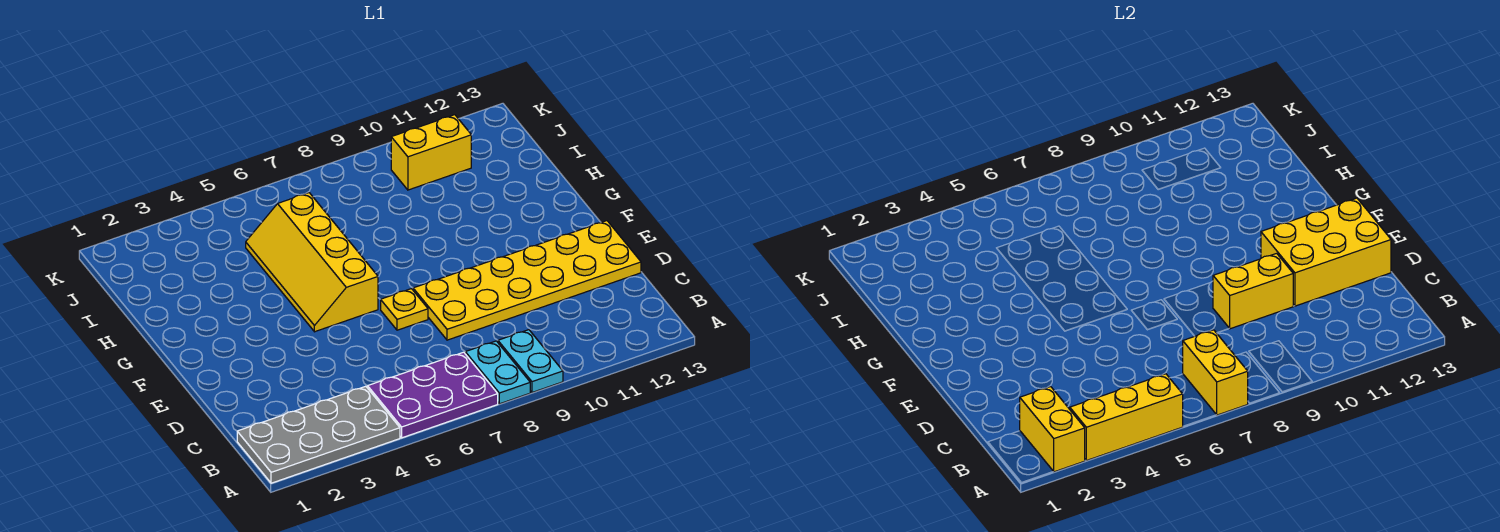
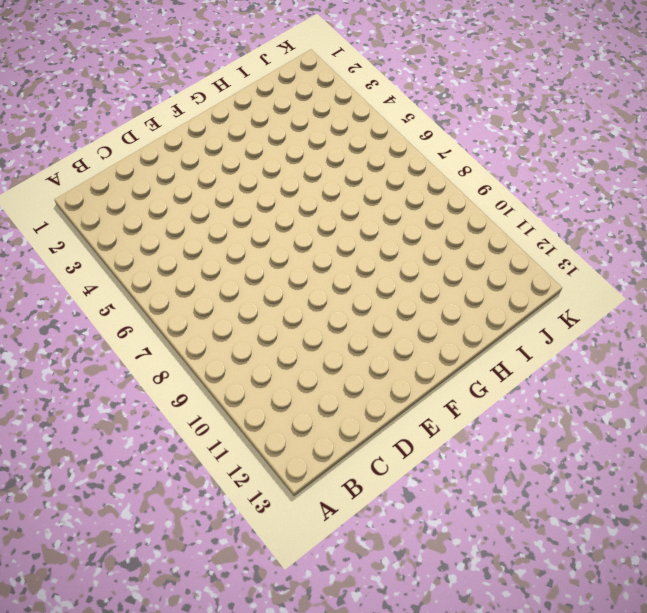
none -> grey 2x4 plate [237,386,400,483]
none -> purple 2x3 plate [368,352,498,438]
none -> cyan 1x2 plate [465,341,530,404]

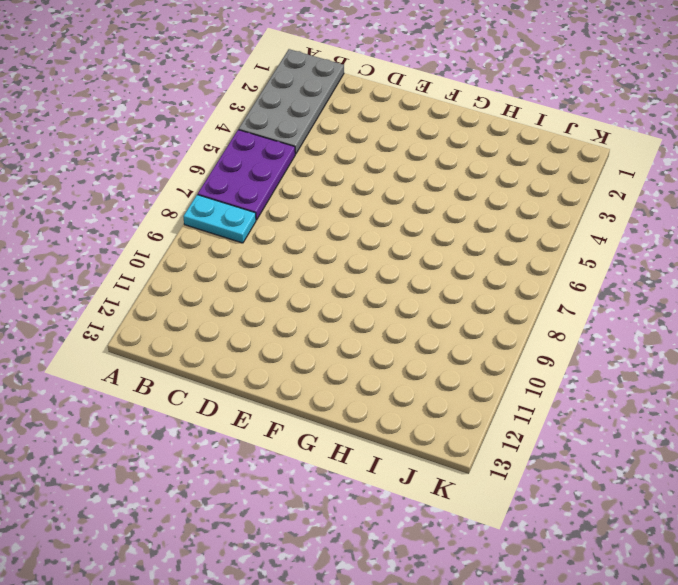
none -> cyan 1x2 plate [498,330,563,392]
none -> yellow 2x6 plate [413,221,641,340]
none -> yellow 1x1 plate [381,289,428,330]

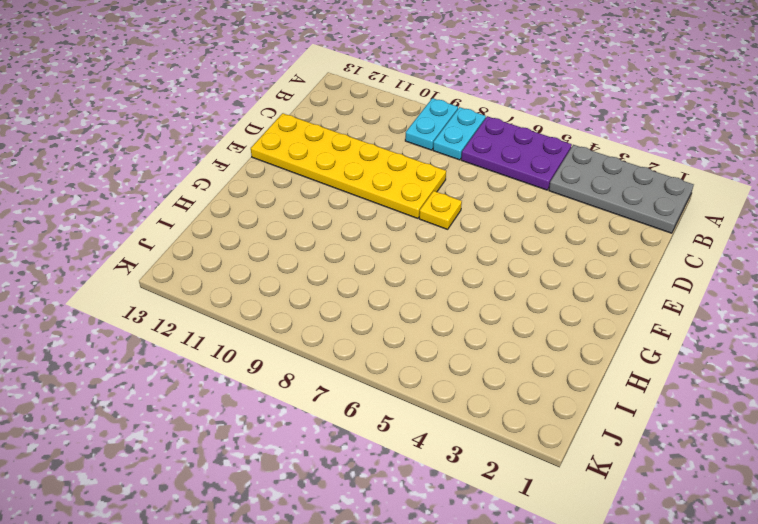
none -> yellow 2x4 slope [246,193,378,332]
none -> yellow 1x2 brick [391,115,471,190]
none -> yellow 1x2 brick [1020,387,1085,472]

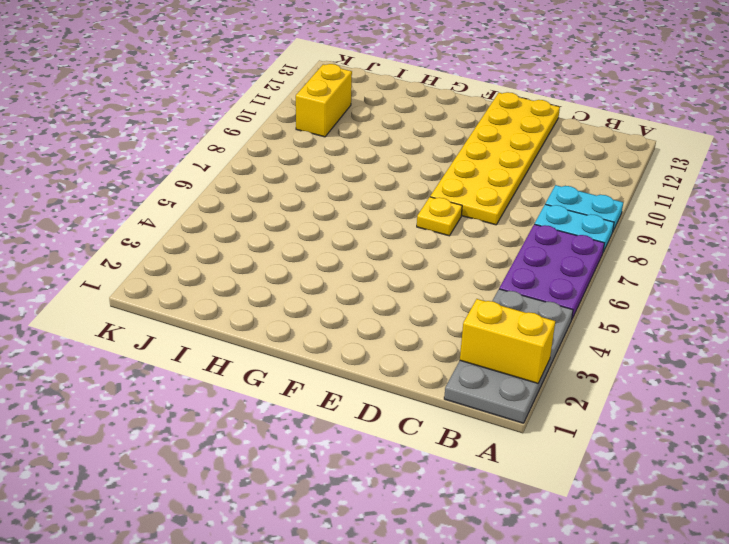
none -> yellow 2x4 slope [246,193,378,332]
none -> yellow 1x3 brick [1070,374,1183,461]
none -> yellow 1x2 brick [1183,330,1248,415]

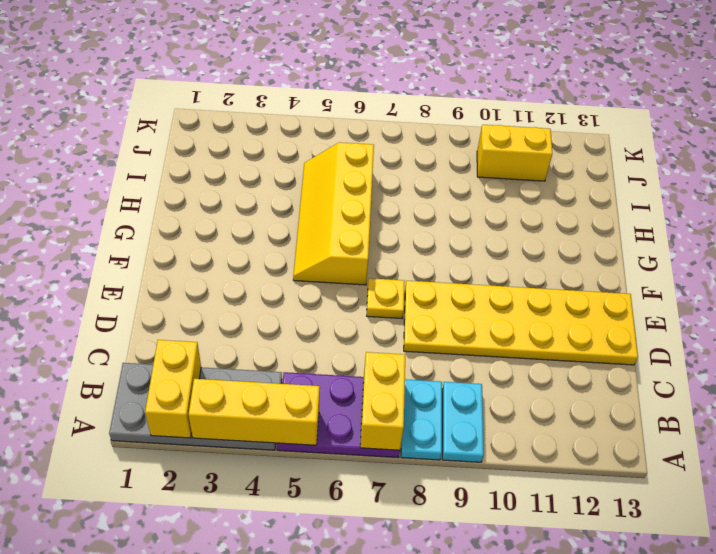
none -> yellow 1x2 brick [1213,253,1293,329]
none -> yellow 2x3 brick [1261,198,1391,306]

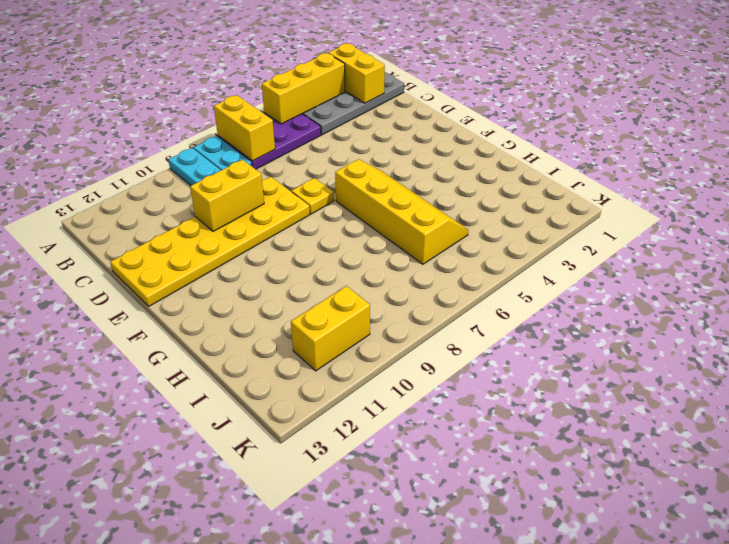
none -> yellow 2x3 brick [1261,198,1391,306]

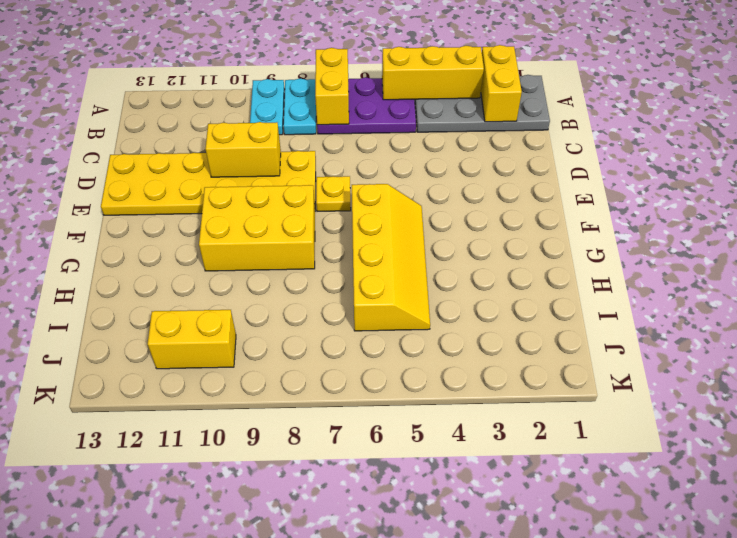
yellow 2x3 brick [199,185,315,271] -> yellow 2x3 brick moved to [1261,198,1391,306]

